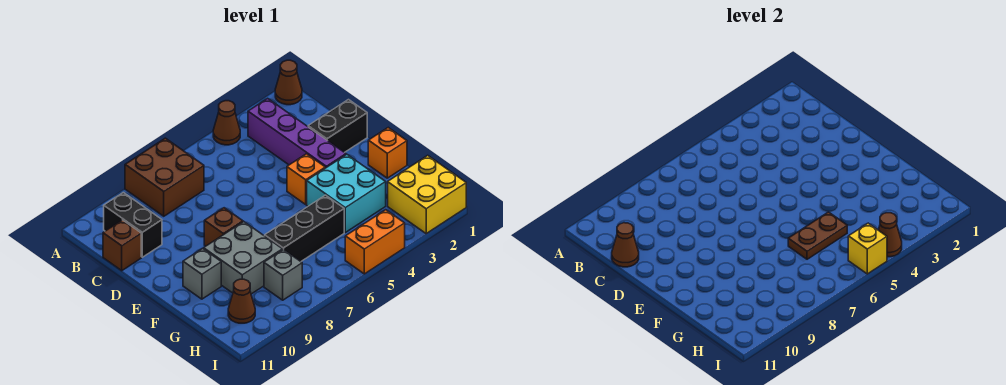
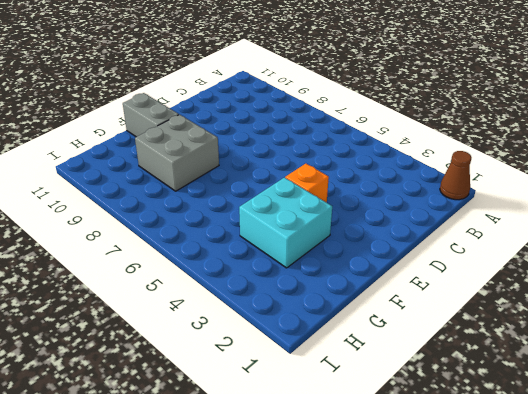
grey 1x2 brick [123,93,179,137] -> grey 1x1 brick [183,249,221,299]
none -> brown 1x1 cone [213,101,240,145]
none -> brown 2x2 brick [125,138,204,216]
none -> purple 1x4 brick [248,98,346,168]

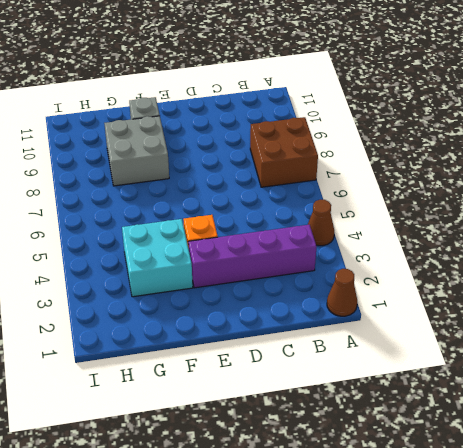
none -> black 1x2 brick [104,193,162,257]
none -> brown 1x1 brick [103,220,141,271]
none -> black 1x2 brick [308,100,367,153]

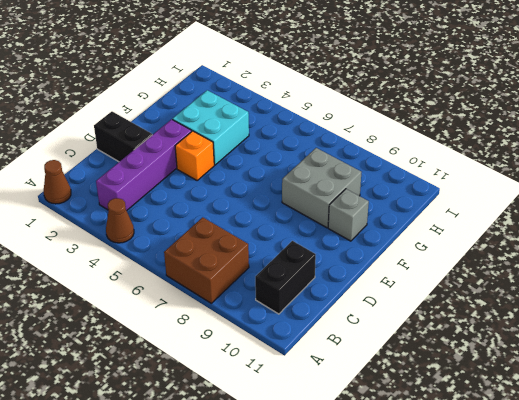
none -> brown 1x1 brick [103,220,141,271]
none -> brown 1x1 brick [204,208,243,246]
none -> orange 1x1 brick [368,128,407,178]

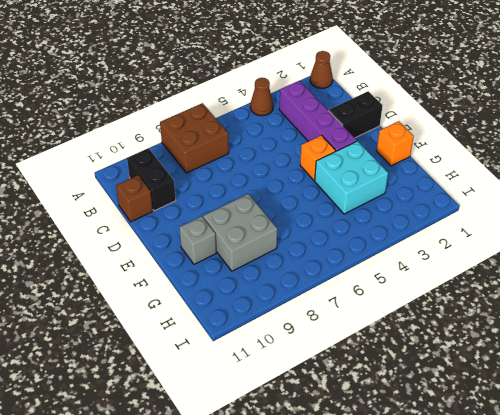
none -> brown 1x1 brick [204,208,243,246]
none -> black 1x3 brick [265,195,344,261]
none -> yellow 2x2 brick [388,155,466,233]

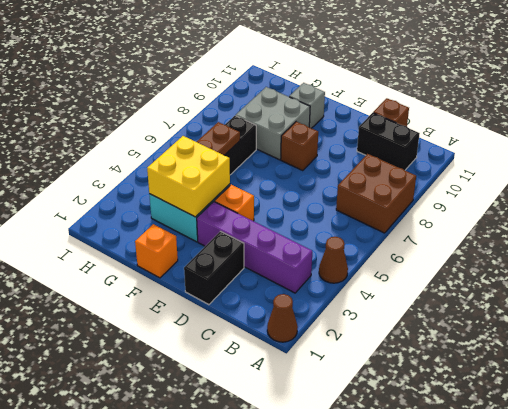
yellow 2x2 brick [147,136,230,217] -> yellow 2x2 brick moved to [388,155,466,233]
none -> grey 1x1 brick [264,249,302,300]
none -> brown 1x1 cone [228,279,255,323]
none -> orange 1x2 brick [345,210,405,274]

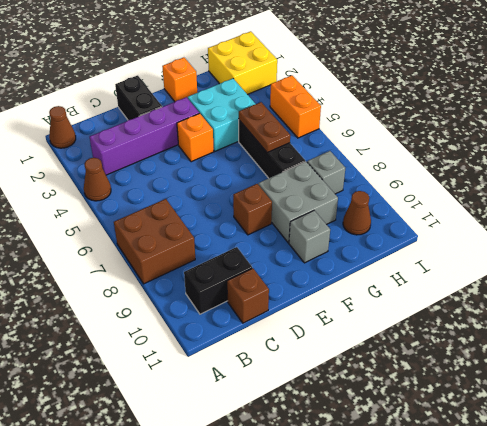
none -> brown 1x1 cone [612,223,639,267]
none -> brown 1x1 cone [879,213,902,257]
none -> yellow 1x1 brick [848,223,887,274]

